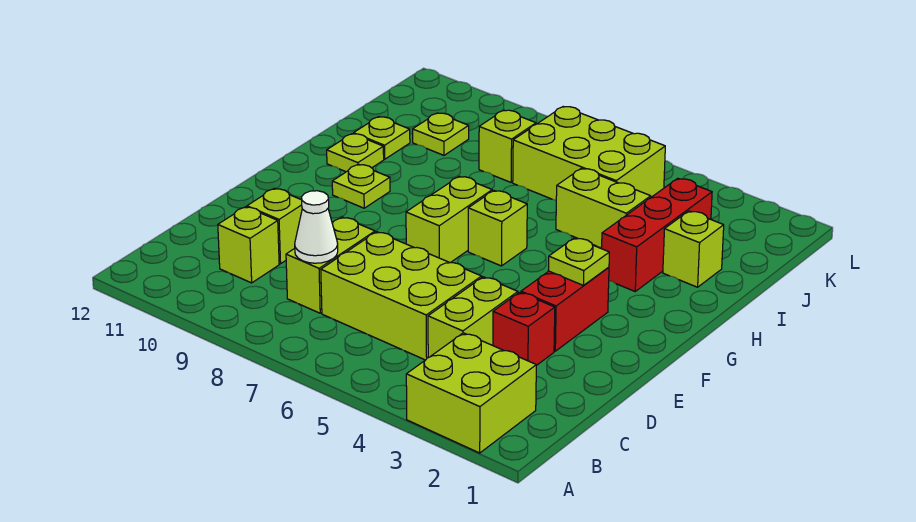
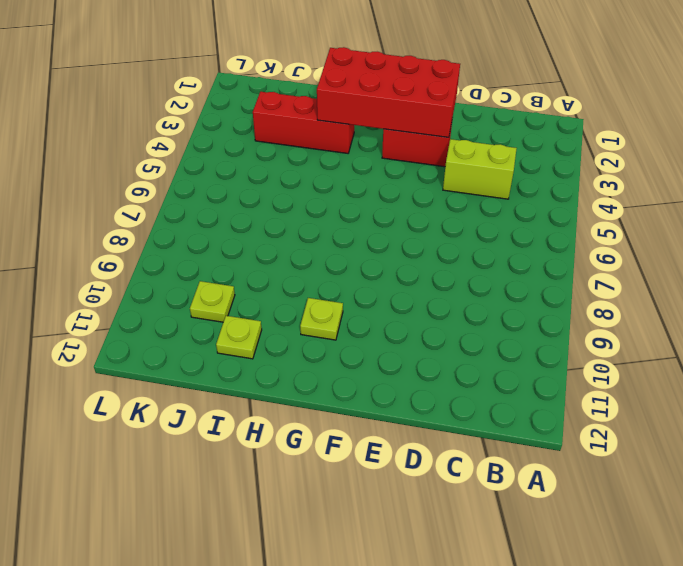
red 2x4 brick [317,47,460,137] -> lime 1x1 plate [548,238,609,285]
none -> lime 2x2 brick [406,333,536,453]
none -> lime 2x3 brick [321,232,482,360]
none -> lime 1x2 brick [286,217,375,313]

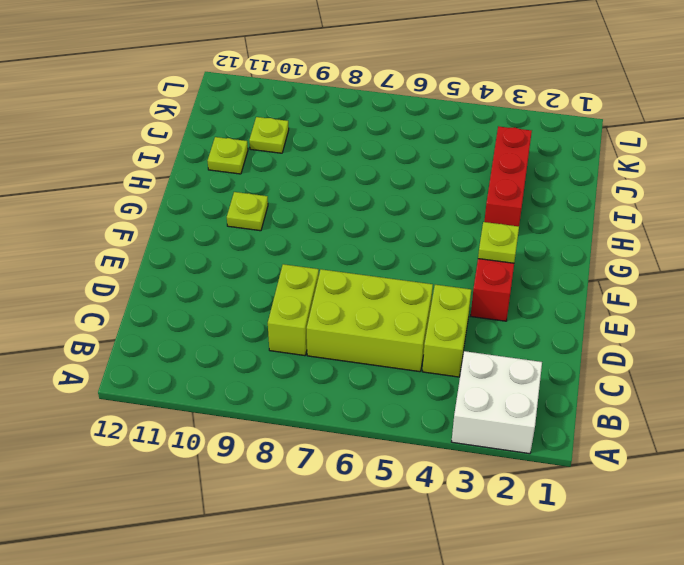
white 2x2 brick [452,351,542,454] -> lime 2x2 brick [406,333,536,453]
none -> lime 1x1 brick [218,207,279,283]
none -> red 1x1 brick [493,292,555,366]
none -> lime 1x1 brick [247,188,302,264]

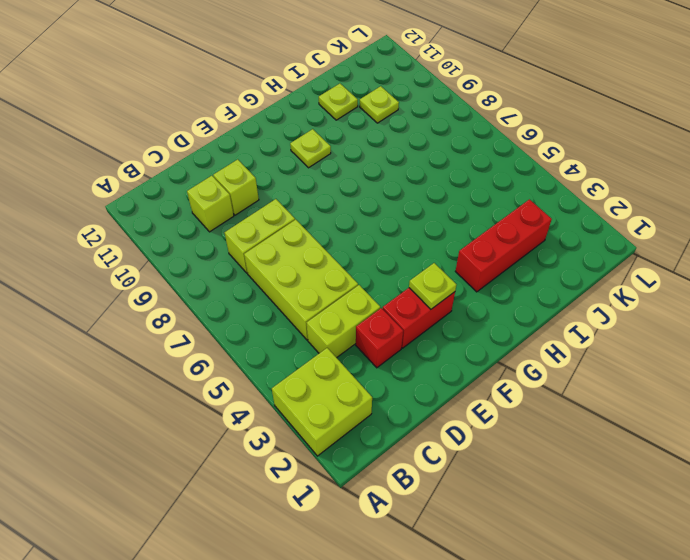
none -> lime 1x2 brick [406,176,492,263]
none -> lime 1x1 brick [468,191,527,266]
none -> lime 1x1 plate [327,134,384,172]

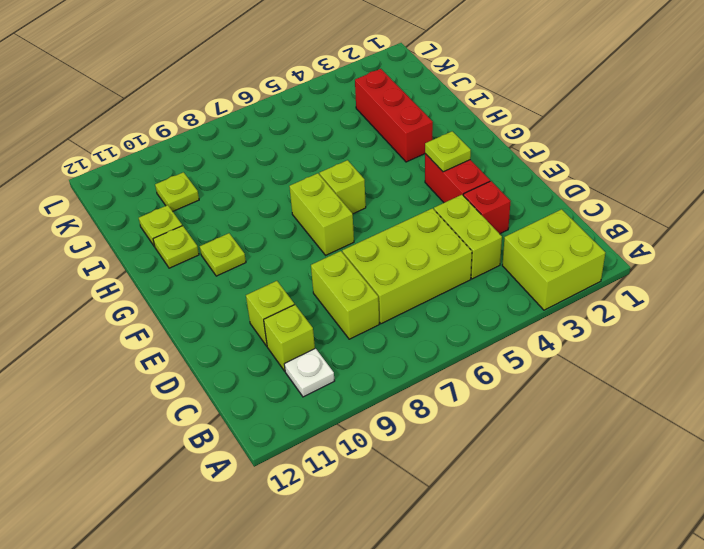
white 1x1 plate [284,348,334,397] -> none
none -> lime 1x1 brick [663,211,724,287]
none -> lime 1x2 brick [556,168,651,247]
none -> lime 2x3 brick [513,107,665,200]

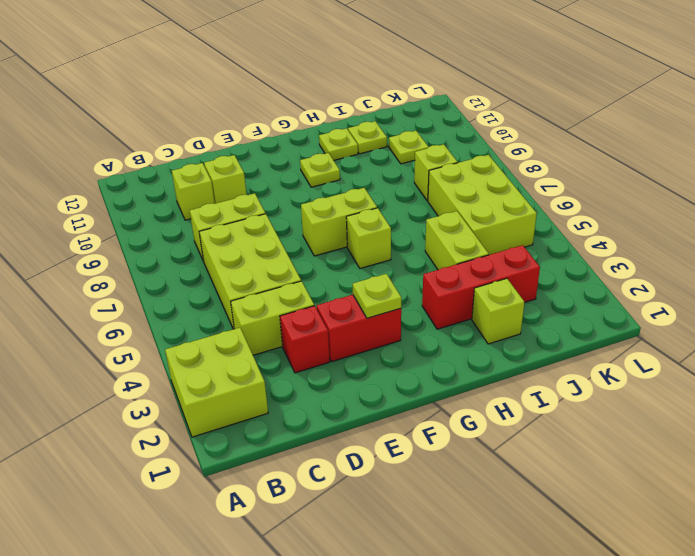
none -> white 1x1 cone [295,191,338,263]

